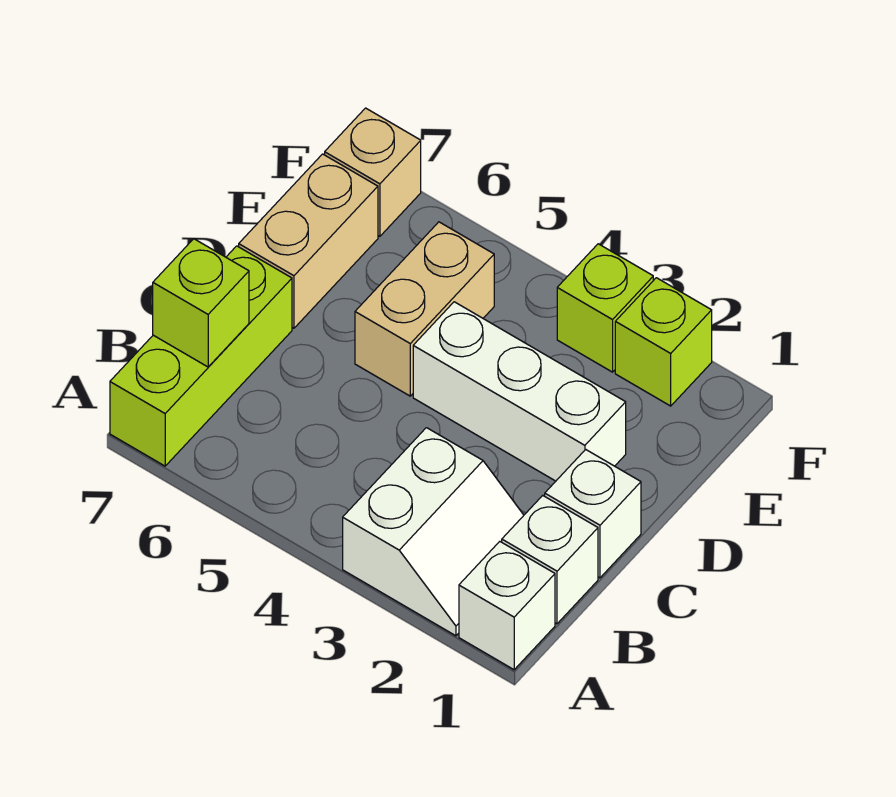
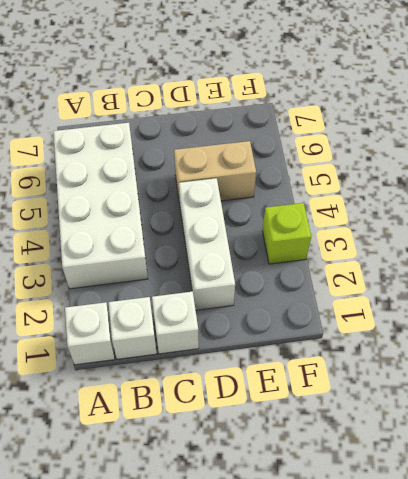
white 2x4 brick [53,123,148,289] -> white 2x2 slope [343,428,524,636]
none -> lime 1x3 brick [110,246,292,466]
none -> tan 1x2 brick [239,154,378,328]
none -> lime 1x1 brick [615,278,712,406]

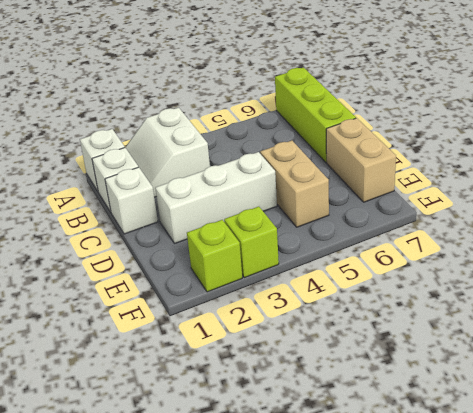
none -> tan 1x1 brick [325,108,421,236]
none -> lime 1x1 brick [153,239,249,367]

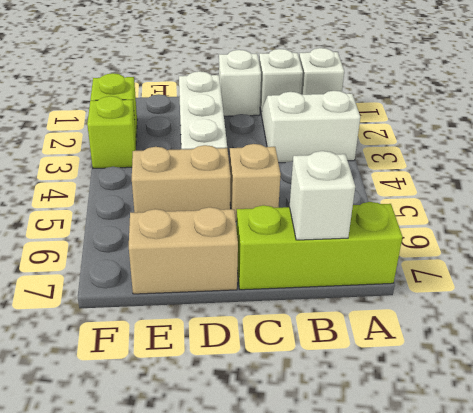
white 1x1 brick [290,151,355,240] -> lime 1x1 brick [153,239,249,367]
tan 1x1 brick [230,144,281,221] -> tan 1x1 brick moved to [325,108,421,236]

